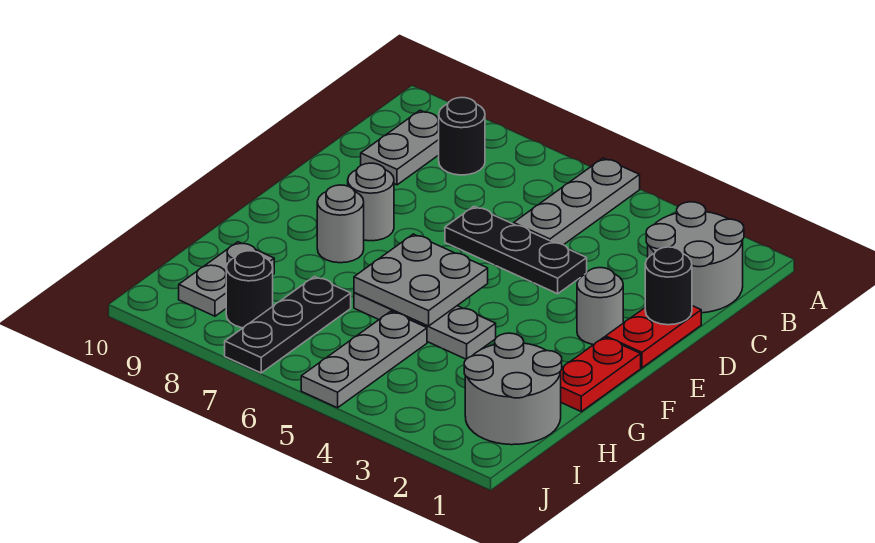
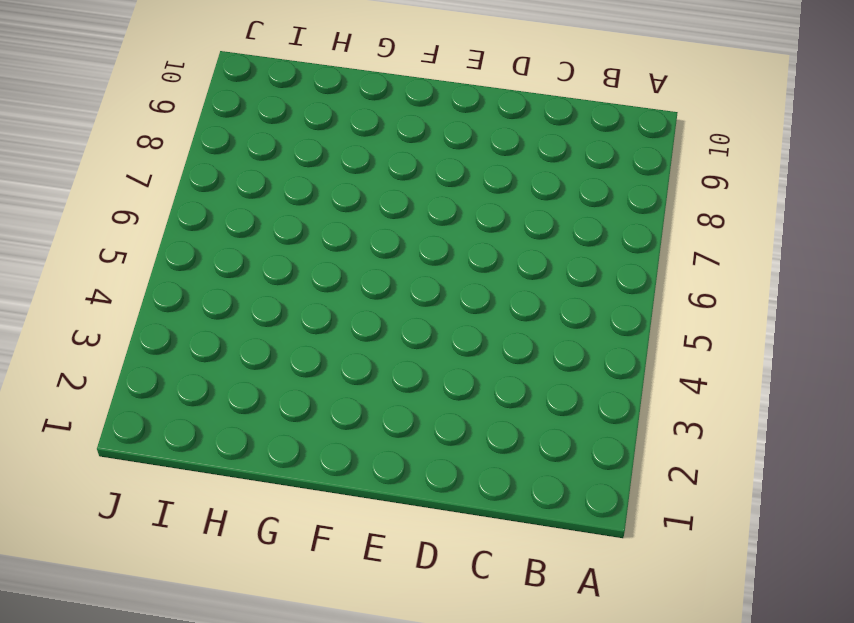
none -> grey 1x3 plate [514,158,640,245]
none -> grey 2x2 round brick [646,202,744,313]
none -> black 1x1 round brick [439,97,485,175]

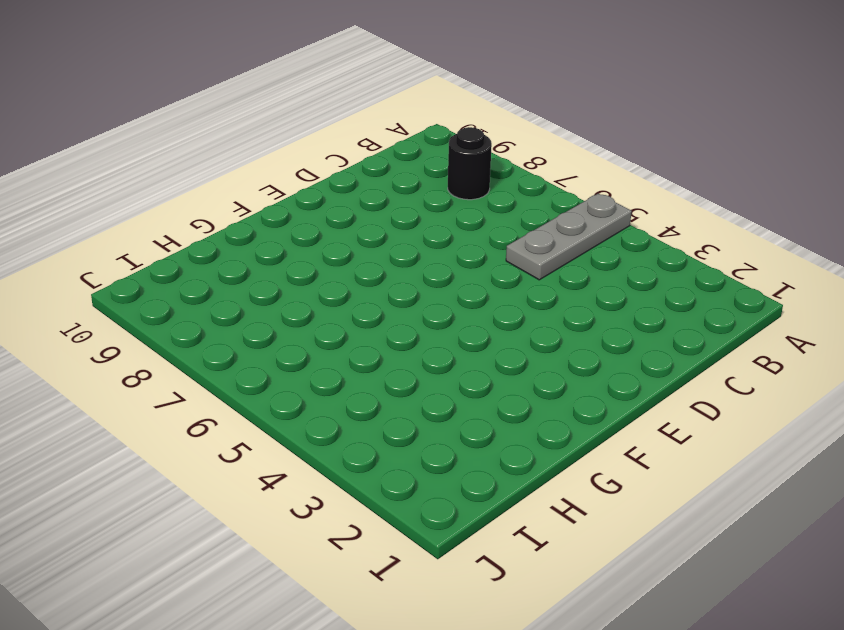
none -> grey 2x2 round brick [646,202,744,313]
none -> grey 1x2 plate [361,110,439,185]
none -> red 1x2 plate [606,306,701,368]

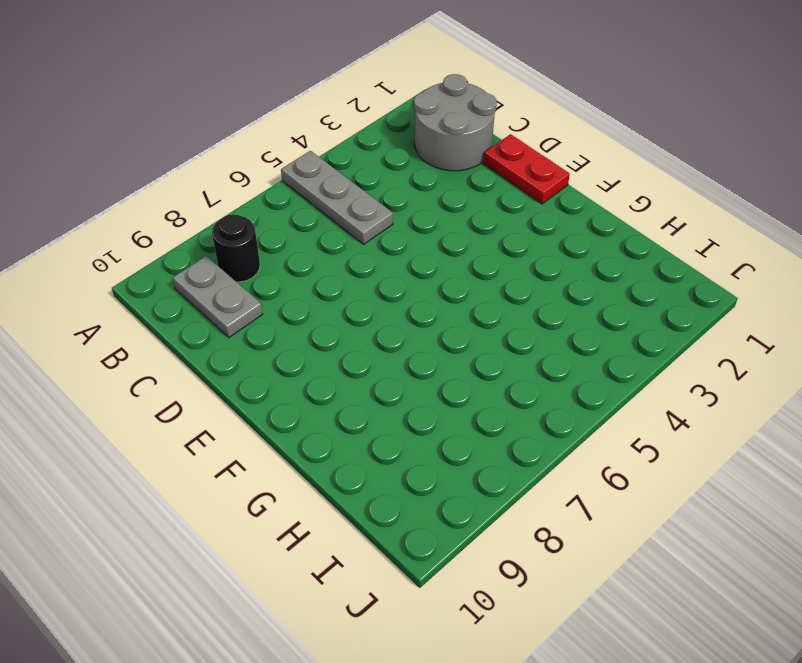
none -> black 1x3 plate [445,206,587,294]
none -> grey 1x1 round brick [577,268,623,345]
none -> grey 1x1 round brick [348,163,394,241]

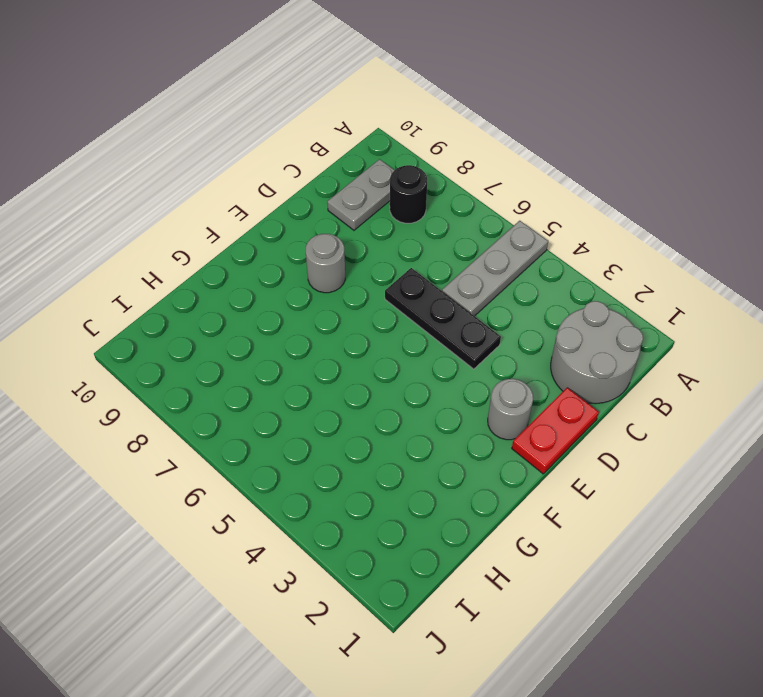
none -> red 1x2 plate [560,337,641,412]
none -> grey 1x1 round brick [317,185,364,263]
none -> grey 1x3 plate [354,293,496,359]

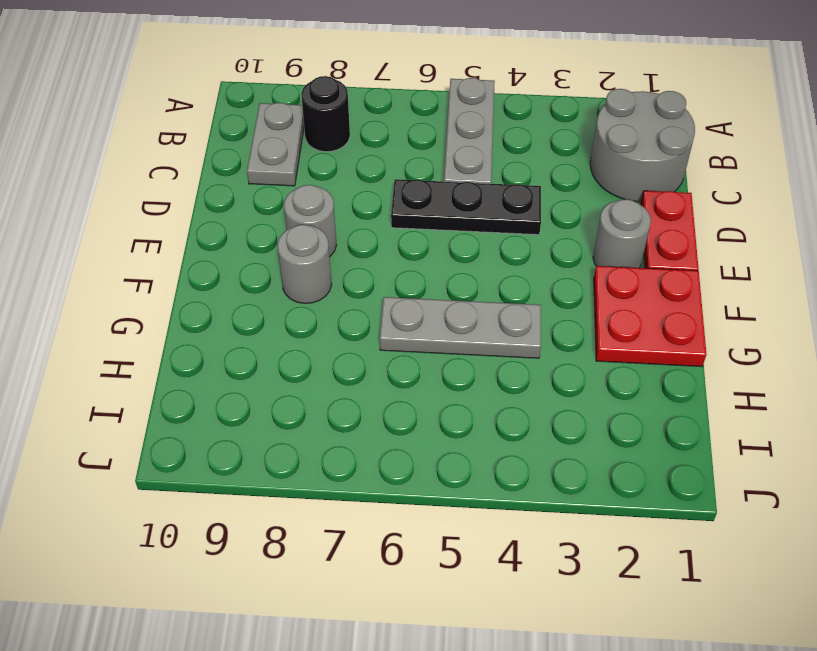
red 2x2 plate [594,266,706,367] -> red 1x2 plate [560,337,641,412]
none -> grey 2x2 round brick [464,333,562,445]
none -> grey 1x3 plate [301,311,427,408]
none -> black 1x3 plate [225,277,351,373]

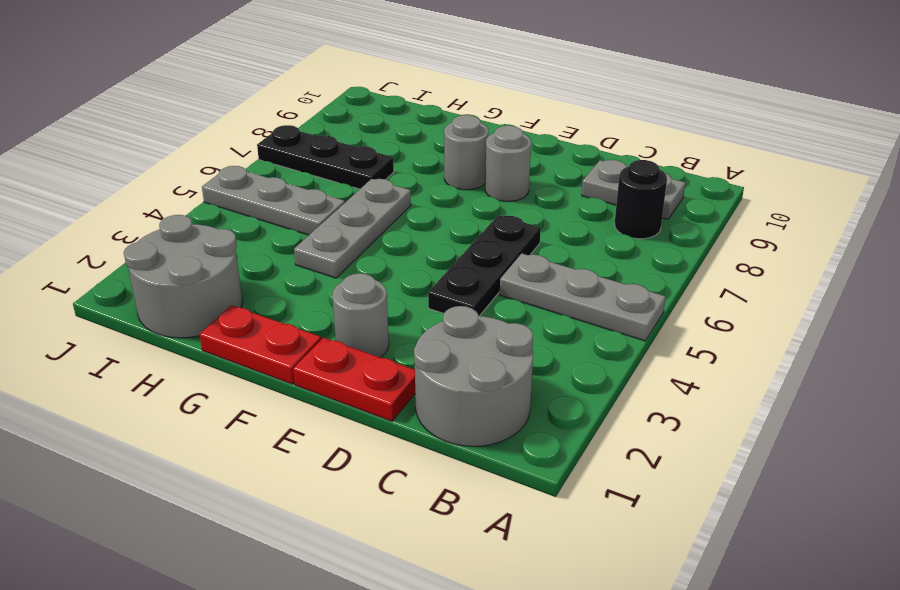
none -> grey 1x2 plate [179,242,274,316]
none -> black 1x1 round brick [226,251,273,328]
none -> black 1x1 round brick [645,247,692,325]

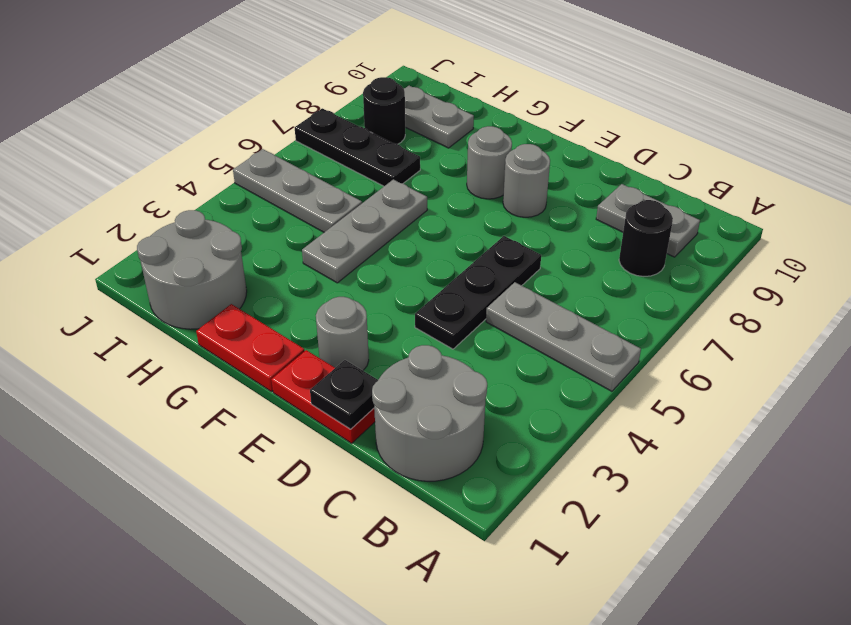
black 1x1 plate [310,360,378,429] -> black 1x1 round brick [645,247,692,325]
none -> grey 2x2 plate [354,234,488,326]

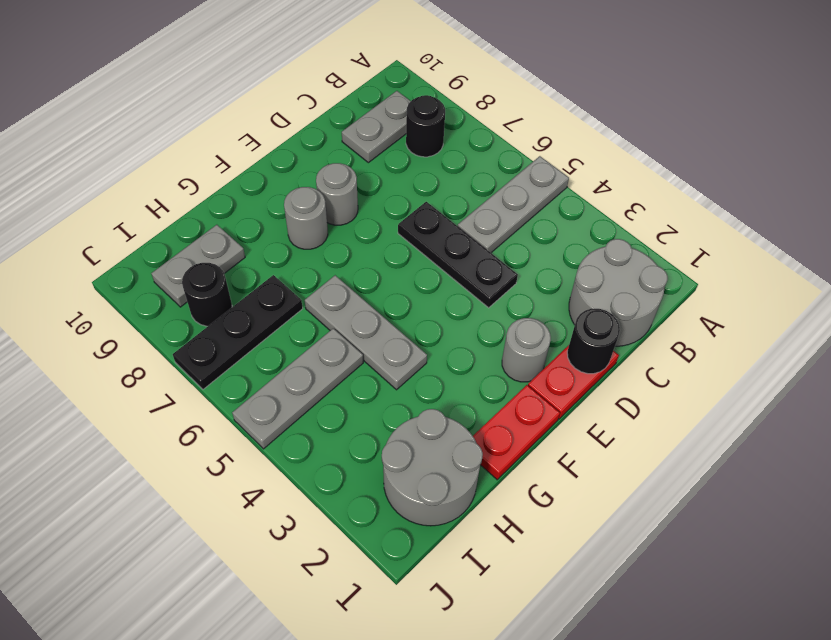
none -> grey 2x2 plate [354,234,488,326]

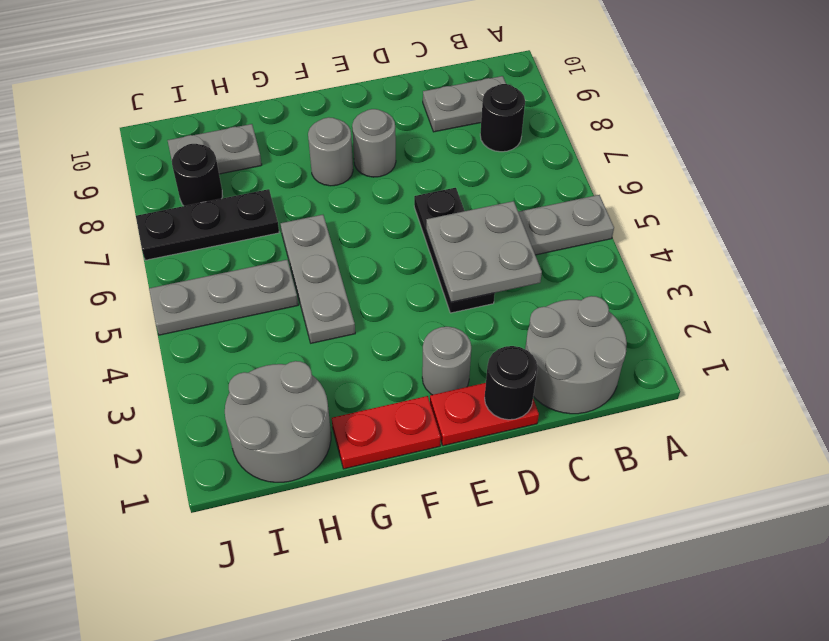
grey 2x2 plate [426,201,542,302] -> grey 2x2 plate moved to [354,234,488,326]

